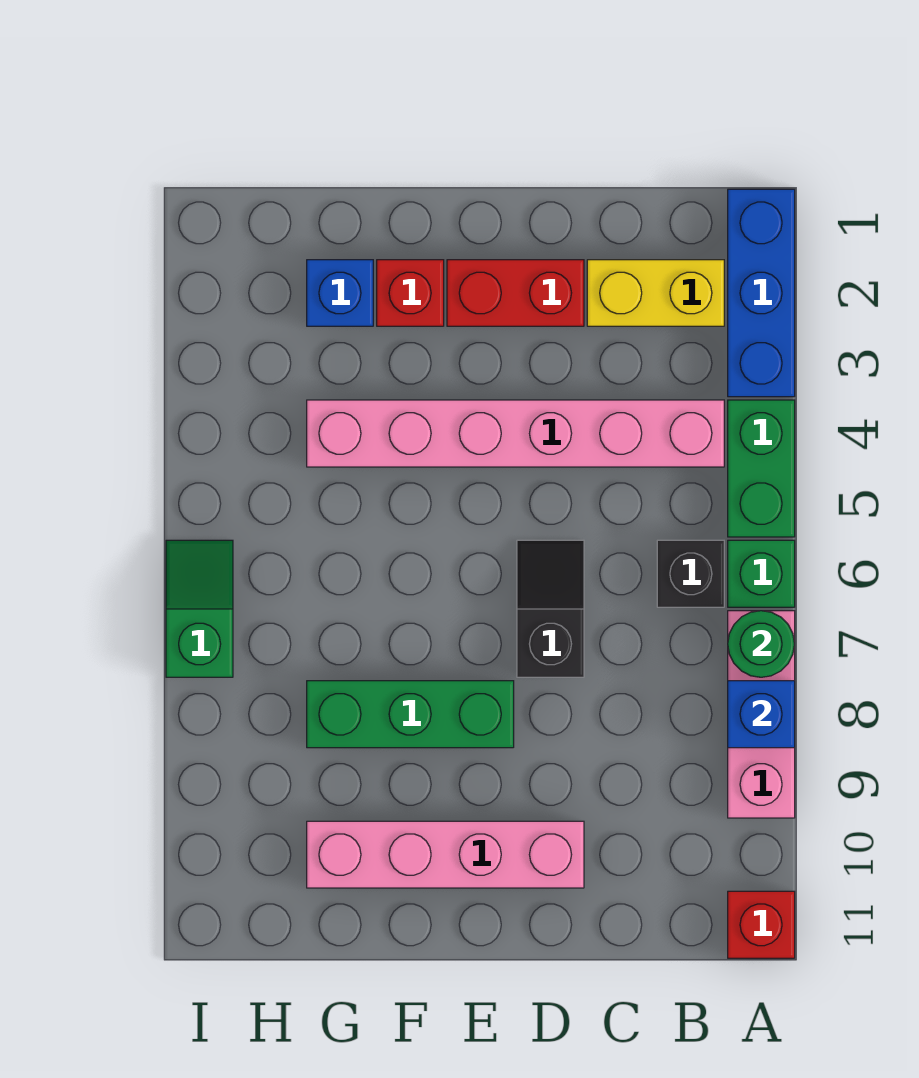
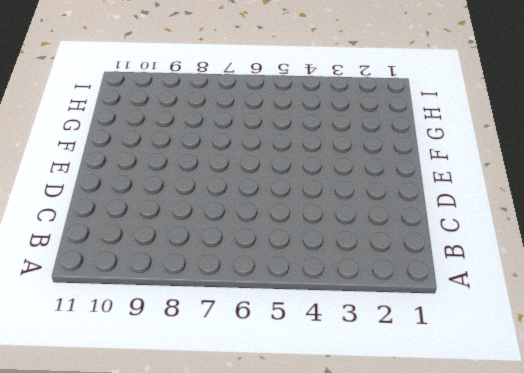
none -> blue 1x3 brick [728,189,795,397]
none -> green 1x2 brick [728,400,795,537]
none -> green 1x1 brick [728,540,795,607]

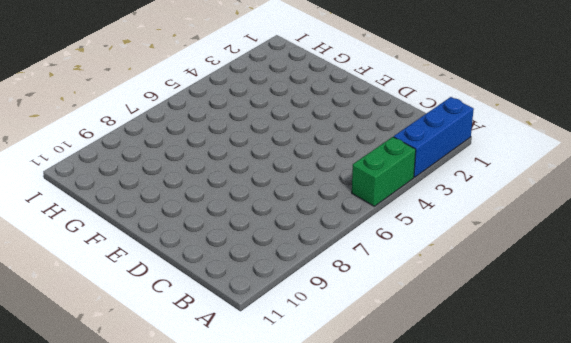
none -> green 1x1 brick [728,540,795,607]
none -> pink 1x3 brick [728,611,795,818]
none -> red 1x1 brick [728,891,795,958]

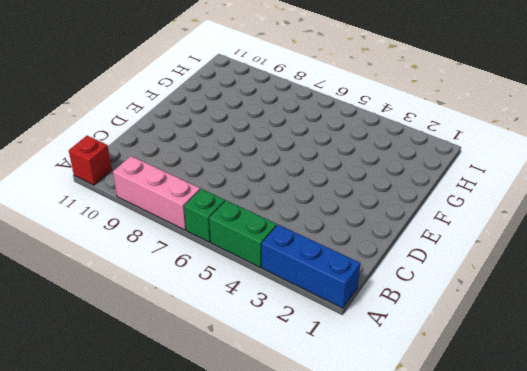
none -> yellow 1x2 brick [587,260,724,326]
none -> pink 1x6 brick [307,400,724,467]
none -> black 1x1 brick [657,540,724,607]

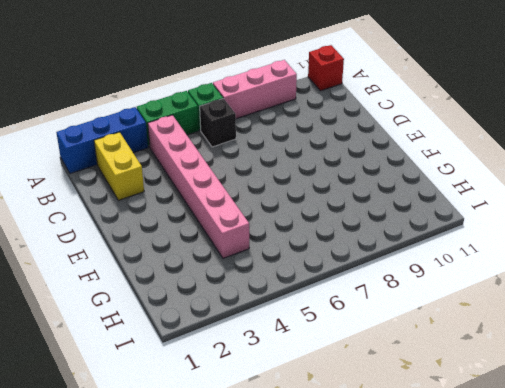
none -> red 1x2 brick [447,260,584,326]
none -> black 1x2 slope [517,540,584,677]
none -> pink 1x4 brick [307,821,584,888]

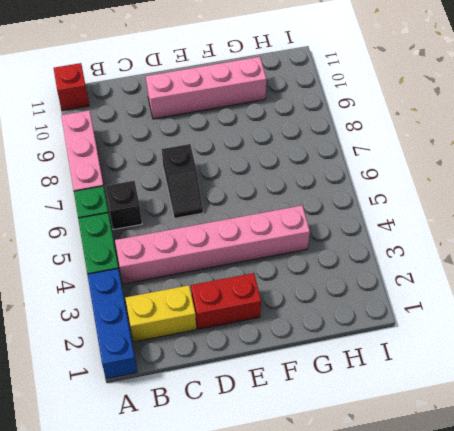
none -> green 1x3 brick [307,681,514,748]
none -> red 1x1 brick [377,260,444,326]
none -> blue 1x1 brick [307,260,373,326]

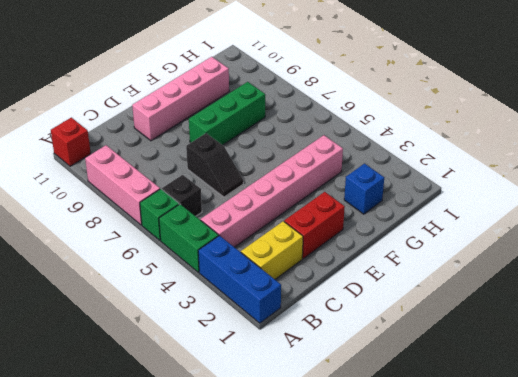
none -> red 1x1 brick [377,260,444,326]
none -> green 1x2 slope [166,540,233,677]
none -> green 1x1 round brick [728,611,794,677]

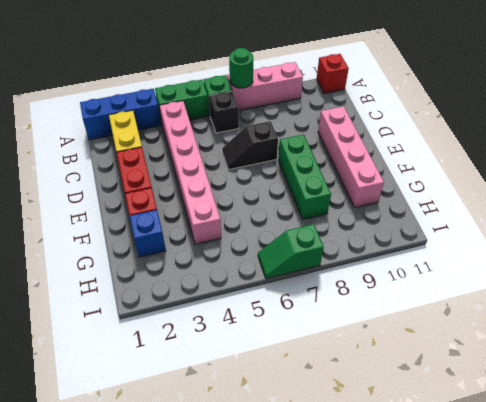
none -> blue 1x1 brick [728,681,795,748]

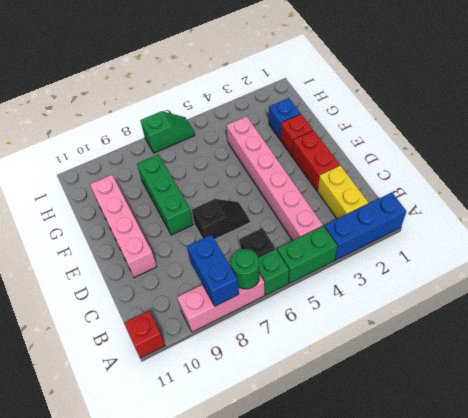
blue 1x2 brick [187,235,239,306] -> blue 1x1 brick [728,681,795,748]

